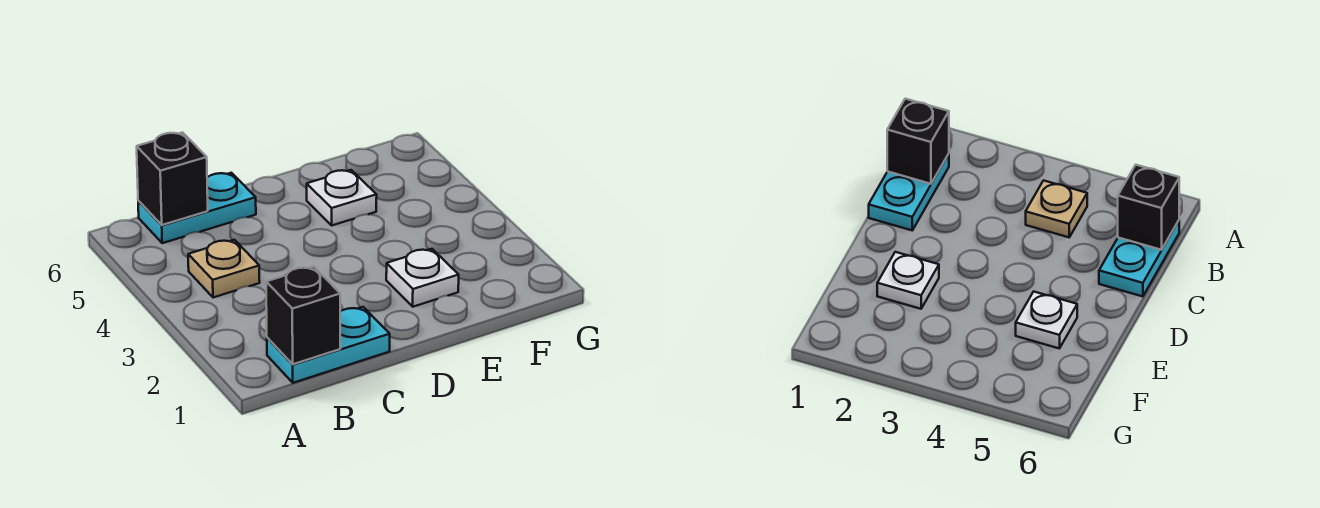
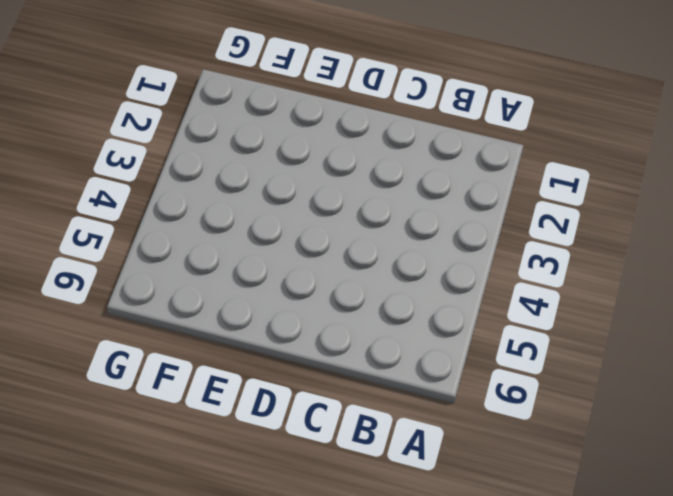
none -> cyan 1x2 plate [267,307,390,383]
none -> tan 1x1 plate [188,240,260,298]

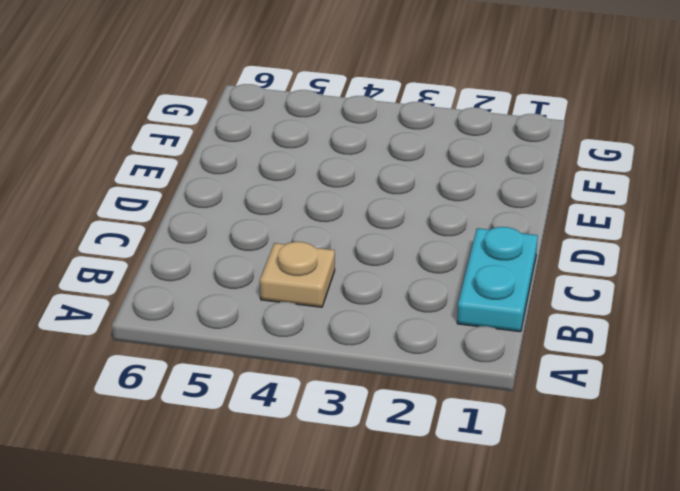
none -> cyan 1x2 plate [138,173,256,243]
none -> white 1x1 plate [386,249,459,307]

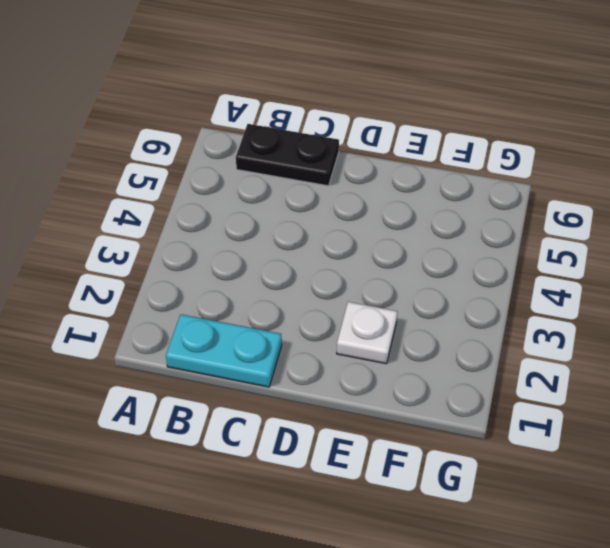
black 1x2 plate [236,124,339,186] -> cyan 1x2 plate [138,173,256,243]
none -> tan 1x1 plate [188,240,260,298]
none -> white 1x1 plate [307,170,377,225]

